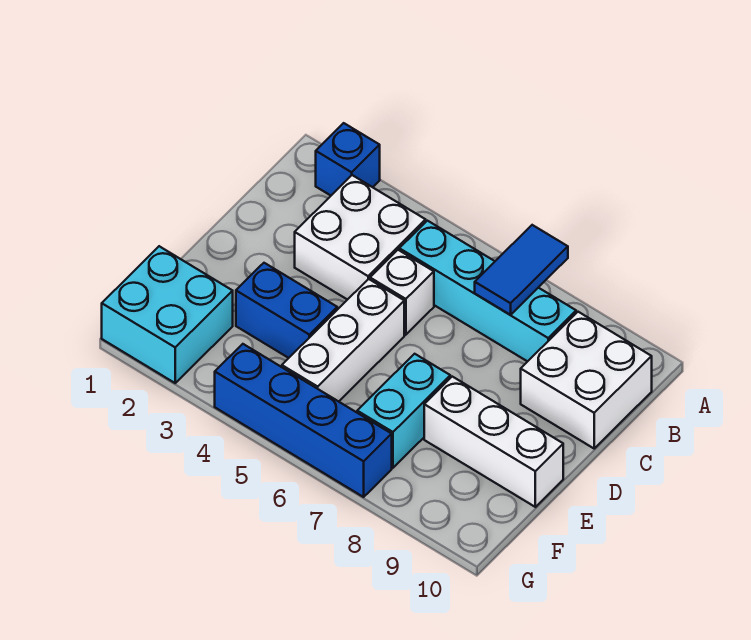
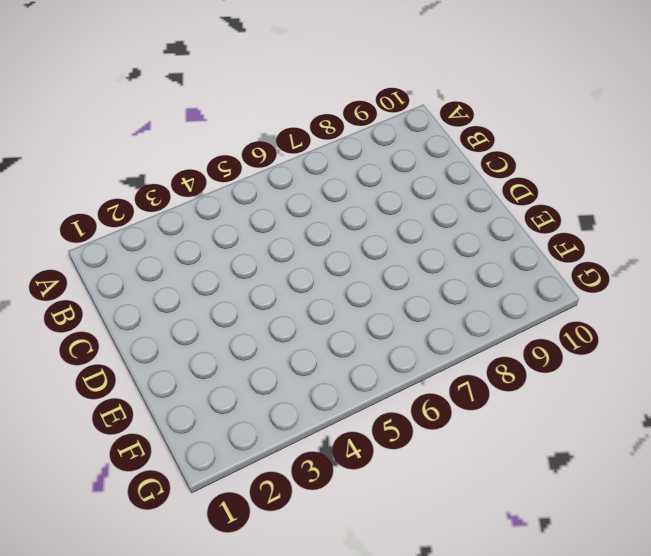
none -> blue 1x1 brick [316,123,380,196]
none -> white 2x2 brick [295,175,426,300]
none -> cyan 1x4 brick [399,221,576,362]

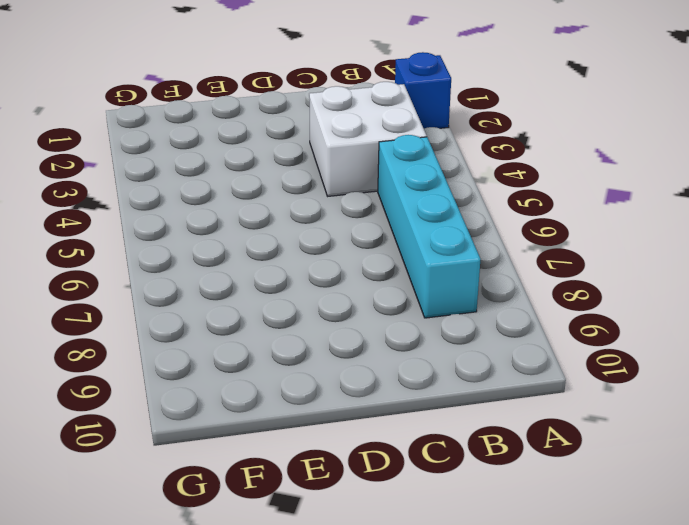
none -> white 2x2 brick [521,312,652,448]
none -> white 1x1 brick [370,250,434,335]
none -> white 1x3 brick [282,279,404,402]

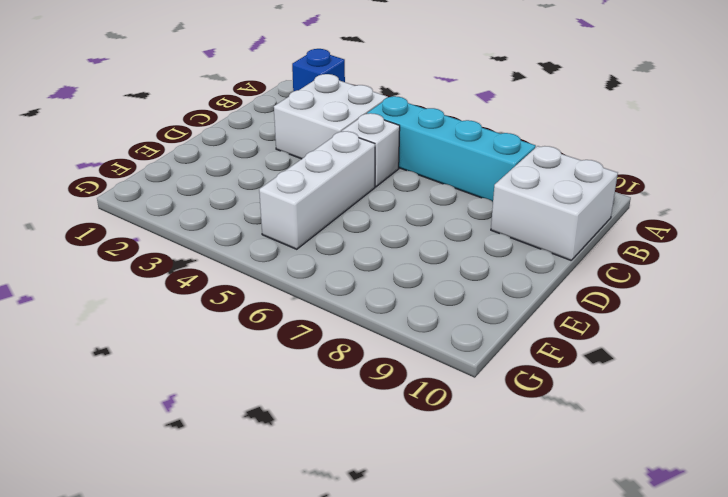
none -> blue 1x2 brick [236,263,337,358]
none -> cyan 1x2 brick [357,354,450,468]
none -> white 1x3 brick [424,377,563,507]

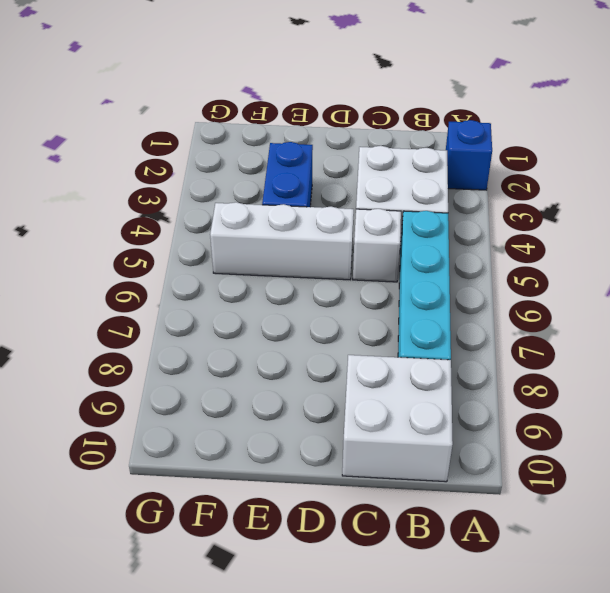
none -> cyan 1x2 brick [357,354,450,468]
none -> white 1x3 brick [424,377,563,507]
none -> cyan 2x2 brick [102,246,233,383]

